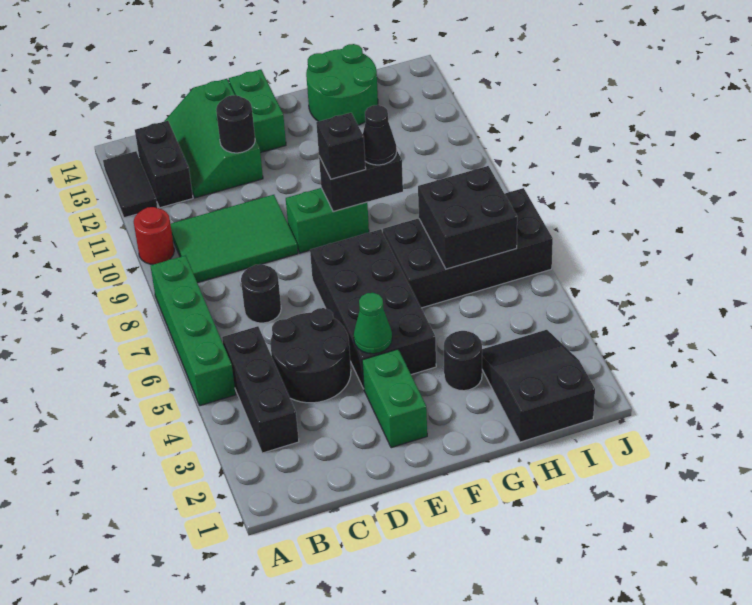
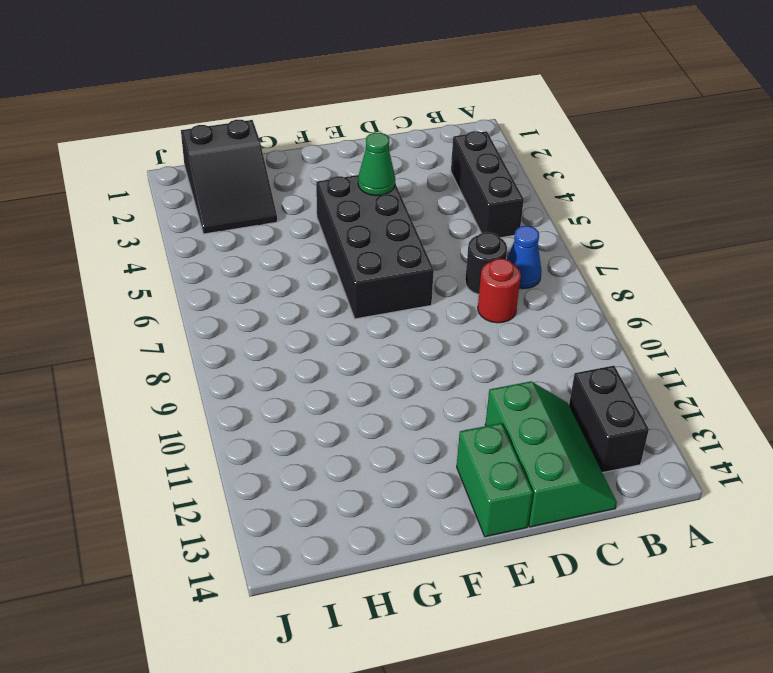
blue 1x1 cone [507,226,541,289] -> none
red 1x1 round brick [478,259,521,323] -> red 1x1 round brick moved to [134,207,174,265]
none -> green 1x4 brick [151,256,236,406]
none -> black 1x2 tile [103,151,158,218]
none -> green 2x3 tile [171,195,298,283]

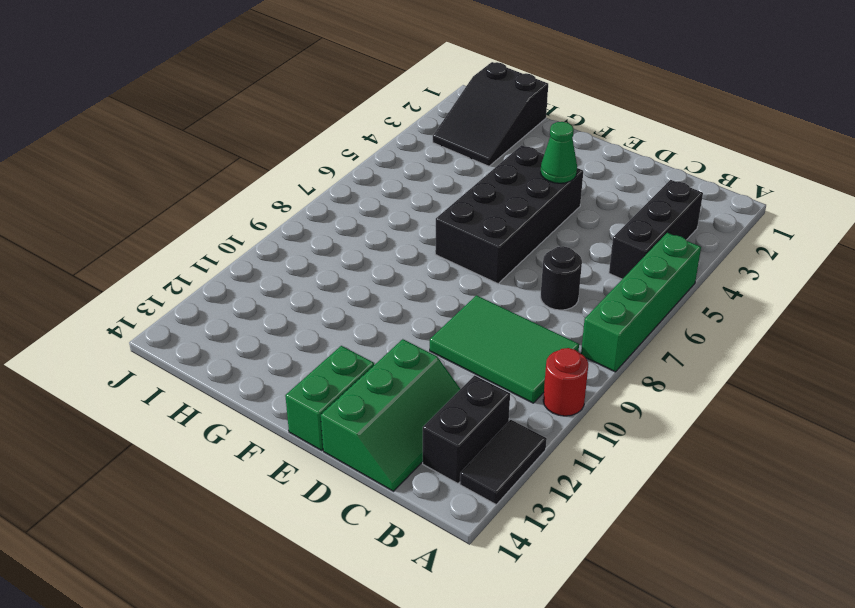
none -> black 2x2 round brick [270,308,351,403]
none -> green 1x2 brick [362,349,427,448]
none -> green 1x2 brick [286,188,369,253]

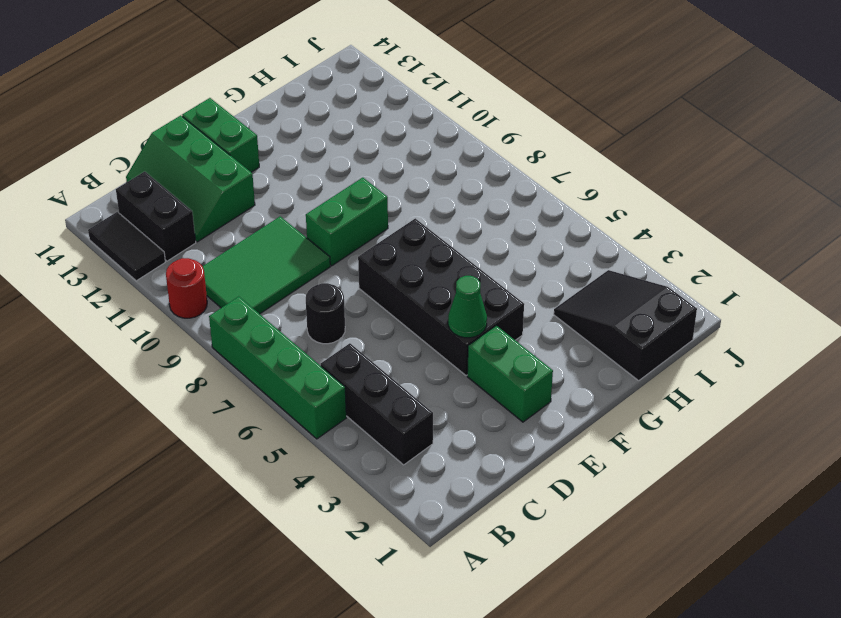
none -> black 2x2 round brick [270,308,351,403]
none -> black 1x1 round brick [444,331,482,391]
none -> black 2x4 brick [383,188,553,308]

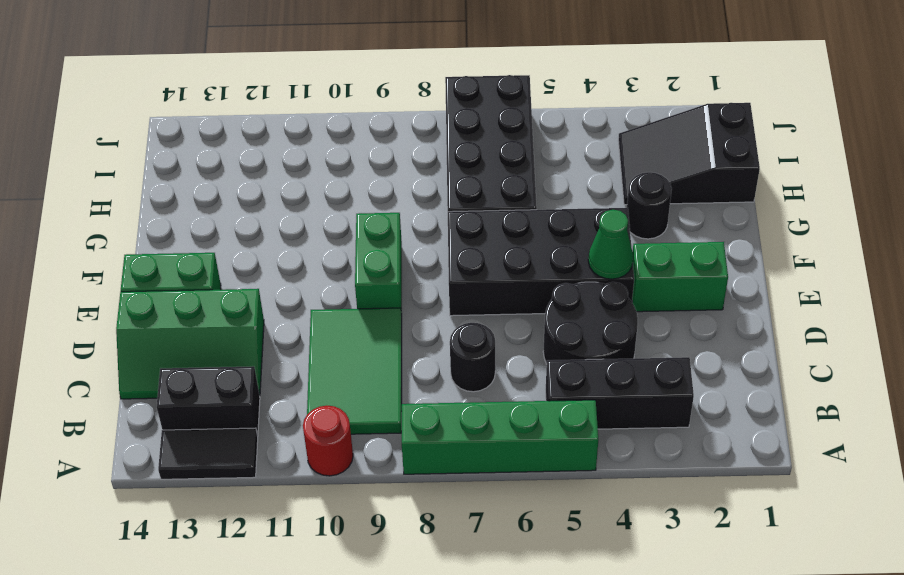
none -> green 2x2 round brick [306,44,378,125]
none -> black 1x1 round brick [216,95,255,153]
none -> black 1x2 brick [319,151,403,212]

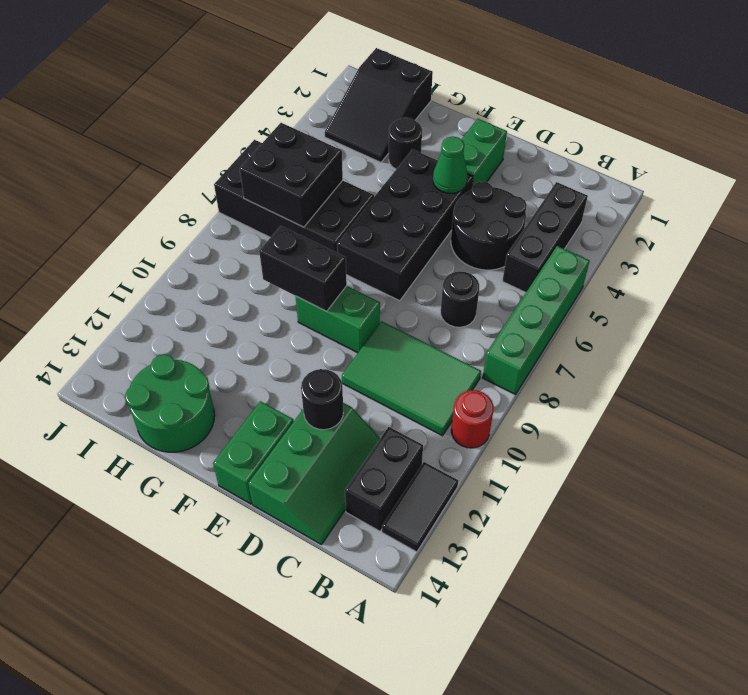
none -> black 1x1 brick [316,113,366,179]
none -> black 1x1 cone [363,105,397,165]

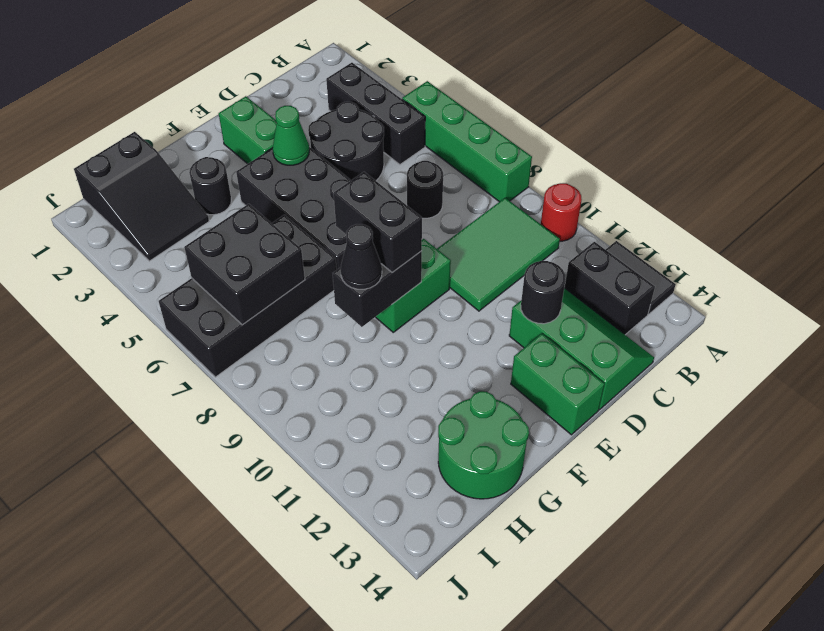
black 1x2 brick [334,172,422,272] -> black 1x1 brick [316,113,366,179]

